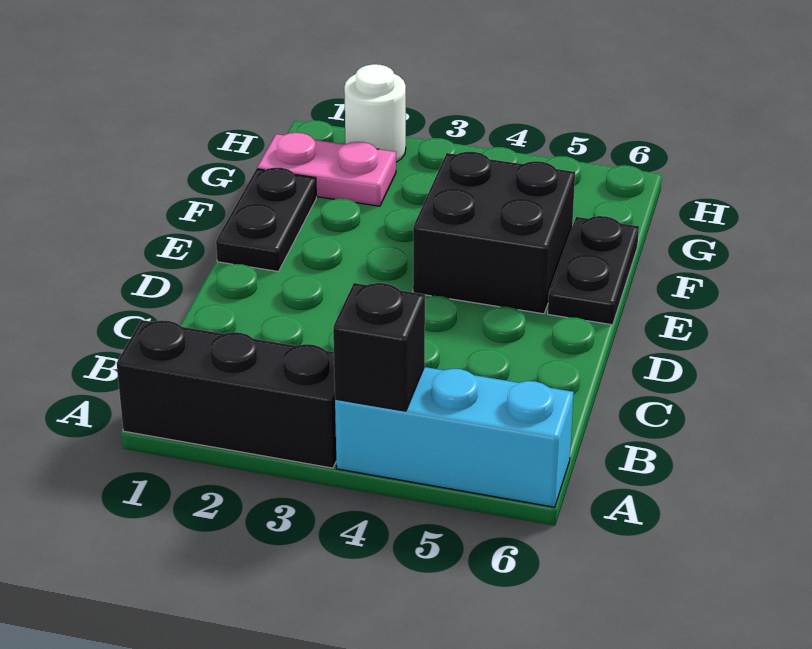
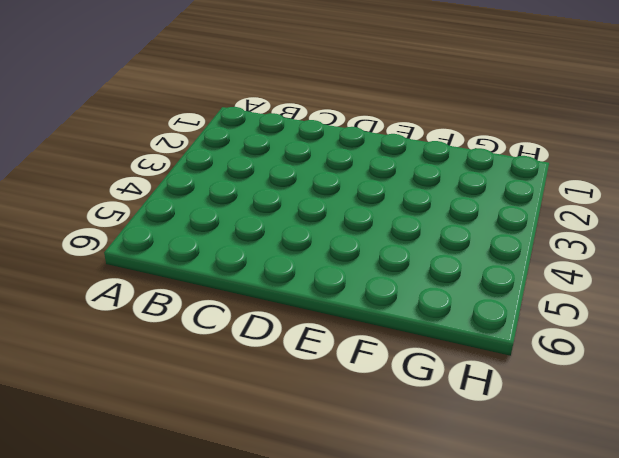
none -> black 1x3 brick [117,320,336,468]
none -> cyan 1x3 brick [335,367,574,507]

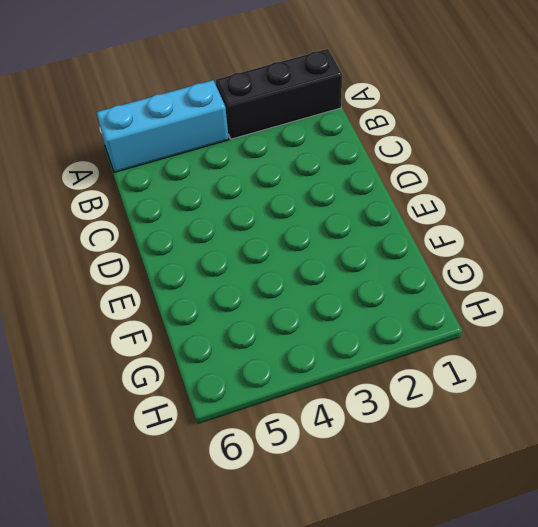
none -> black 1x2 plate [216,168,316,272]
none -> black 2x2 brick [413,152,575,314]

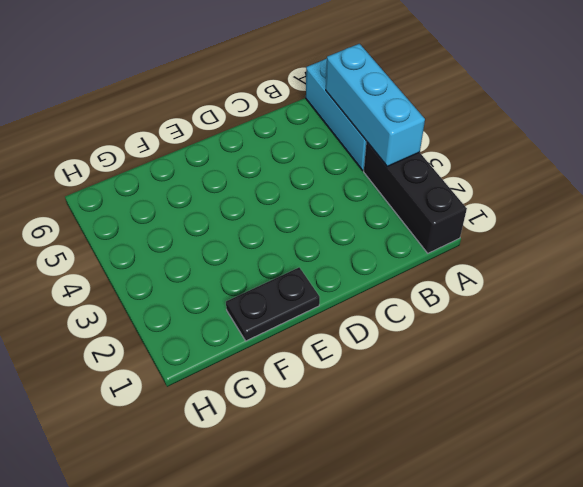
cyan 1x3 brick [326,44,425,166] -> black 1x1 brick [333,283,425,411]
none -> black 2x2 brick [413,152,575,314]
none -> black 1x2 plate [548,216,639,325]

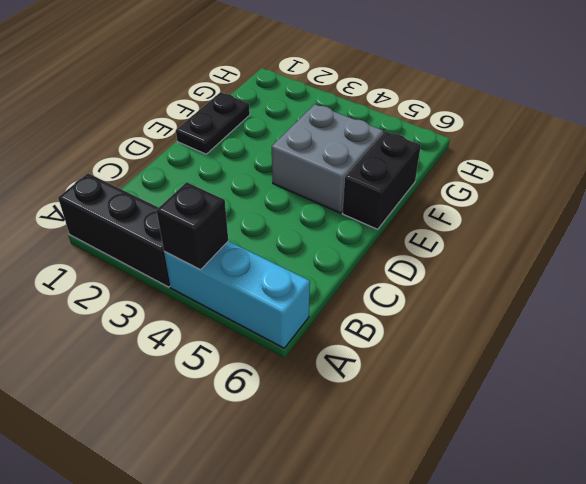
grey 2x2 brick [272,104,383,213] -> black 2x2 brick [413,152,575,314]
black 1x2 brick [342,131,421,229] -> black 1x2 plate [548,216,639,325]
none -> pink 1x2 plate [257,133,396,206]
none -> white 1x1 round brick [344,64,406,162]

